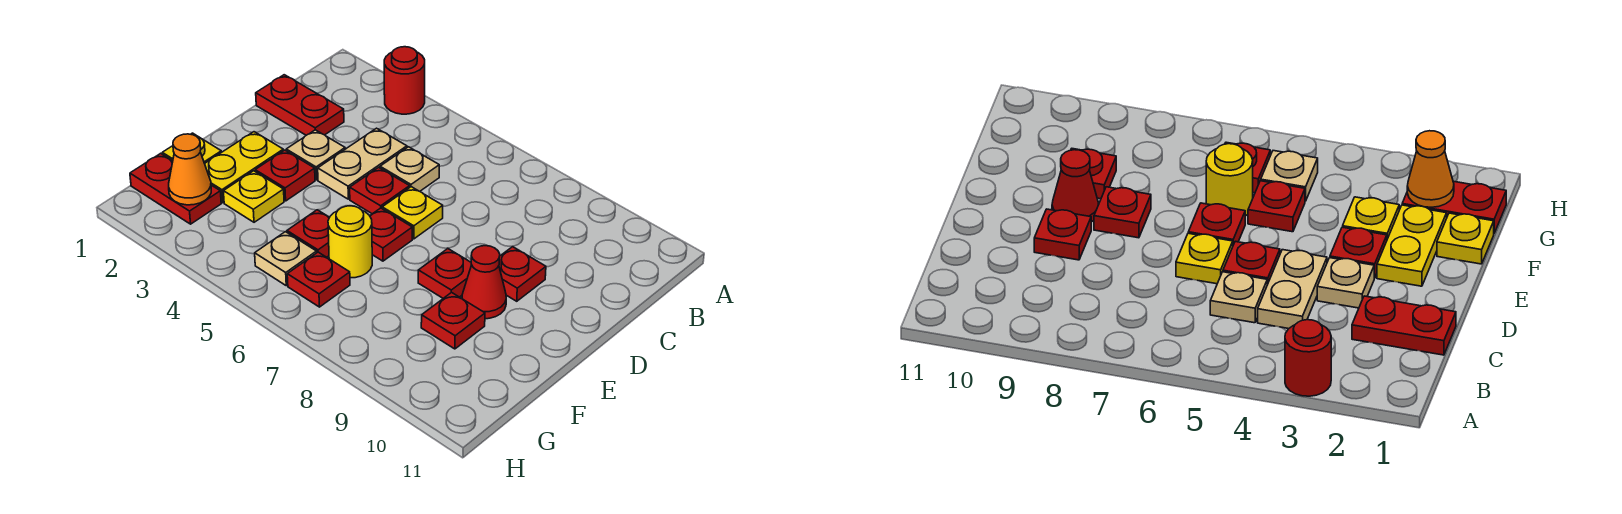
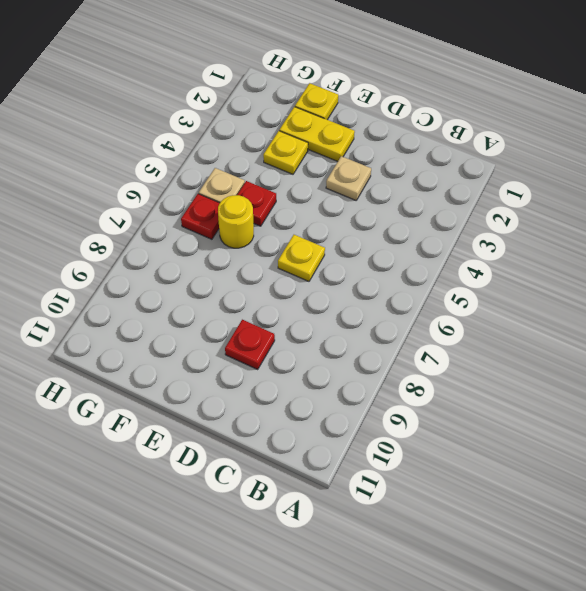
none -> red 1x1 round brick [384,47,425,114]
none -> red 1x2 plate [256,75,344,135]
none -> tan 1x2 plate [318,128,407,199]

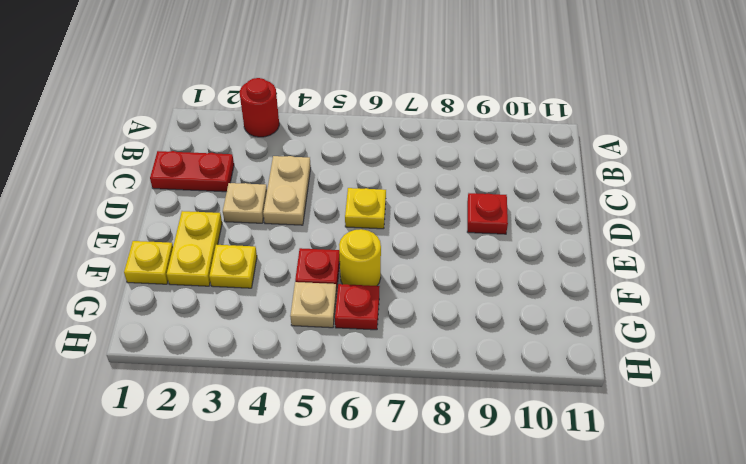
none -> tan 1x1 plate [380,147,439,191]
none -> red 1x1 plate [350,167,410,214]
none -> red 1x1 plate [255,150,315,201]

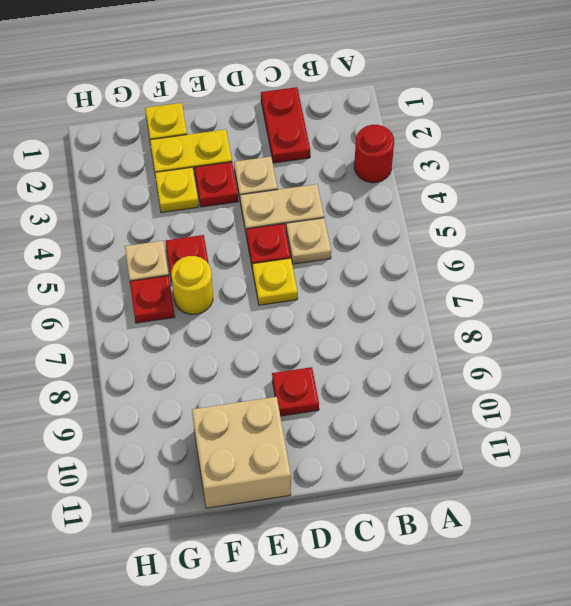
tan 2x2 brick [192,397,291,508] -> none
none -> red 1x1 plate [370,208,412,261]
none -> red 1x1 plate [418,249,472,298]
none -> red 1x1 cone [462,246,506,319]

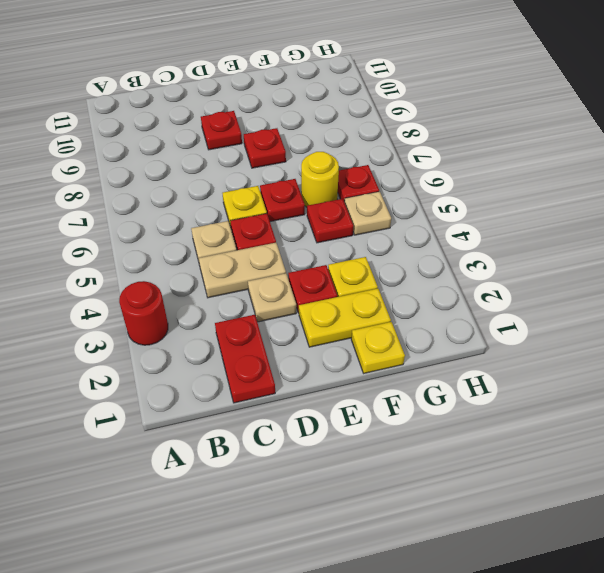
none -> red 1x1 cone [462,246,506,319]
none -> red 1x1 plate [421,292,485,349]
none -> red 1x2 plate [130,153,221,224]

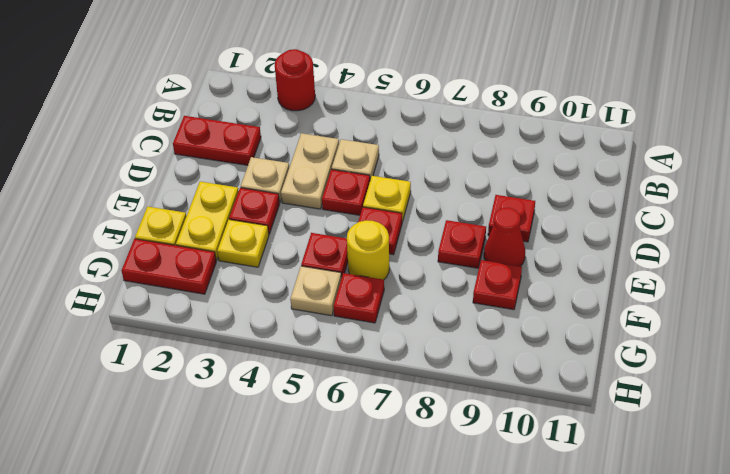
none -> orange 1x1 cone [169,134,211,205]

